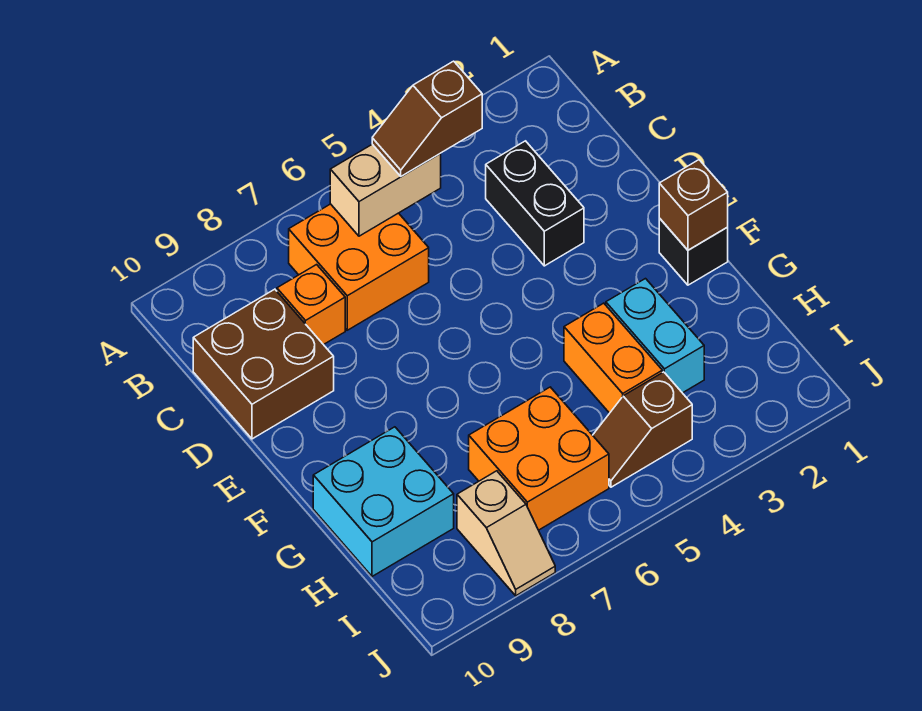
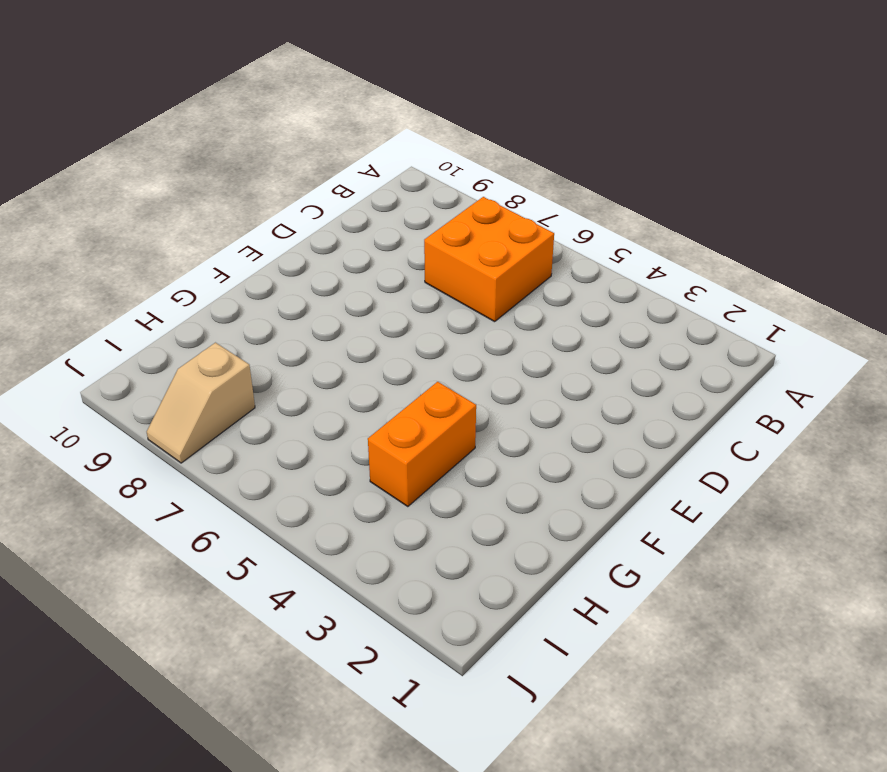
none -> black 1x2 brick [486,141,584,266]
none -> orange 1x1 brick [277,265,345,345]
none -> brown 2x2 brick [193,289,334,439]

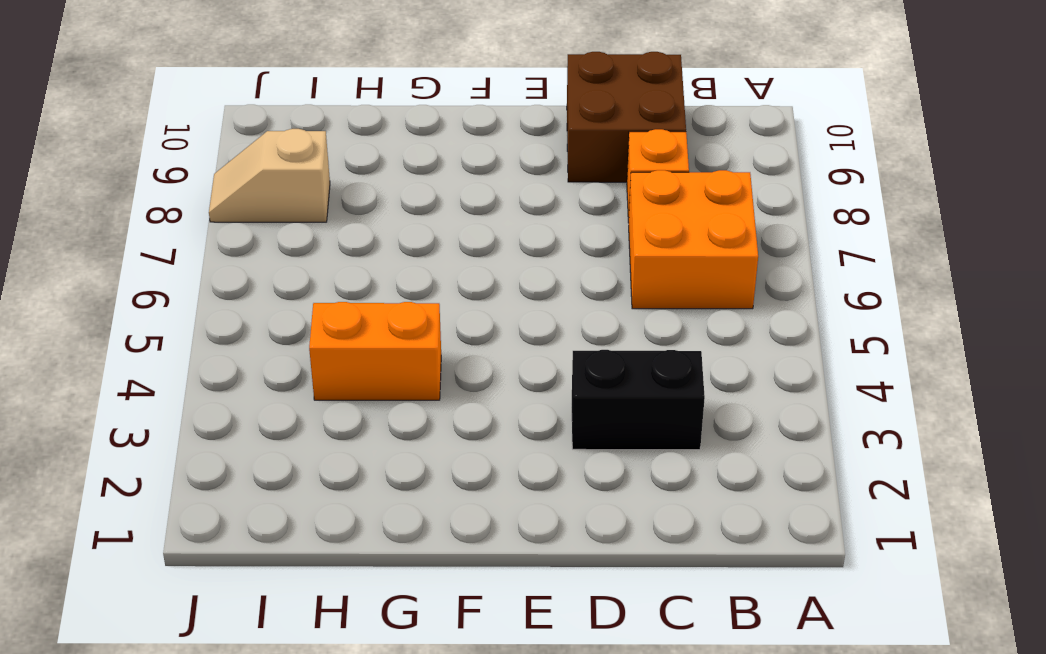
none -> black 1x1 brick [659,218,728,285]
none -> cyan 1x2 brick [606,279,704,393]
none -> cyan 2x2 brick [313,427,454,576]

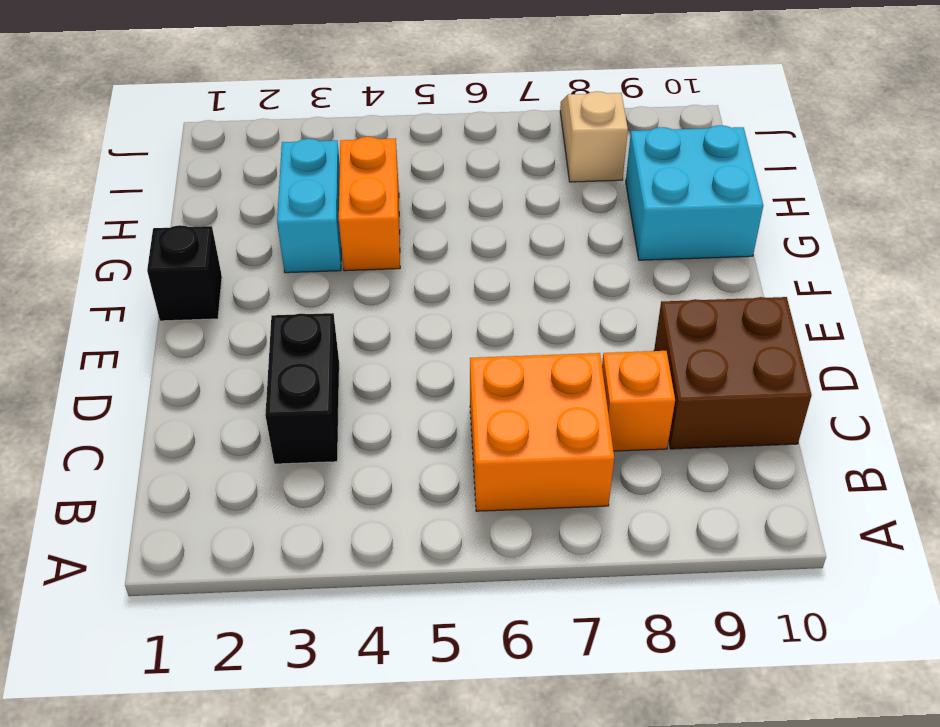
none -> orange 2x2 brick [469,387,609,530]
none -> brown 1x2 slope [593,372,692,487]
none -> tan 1x2 brick [330,144,441,236]

